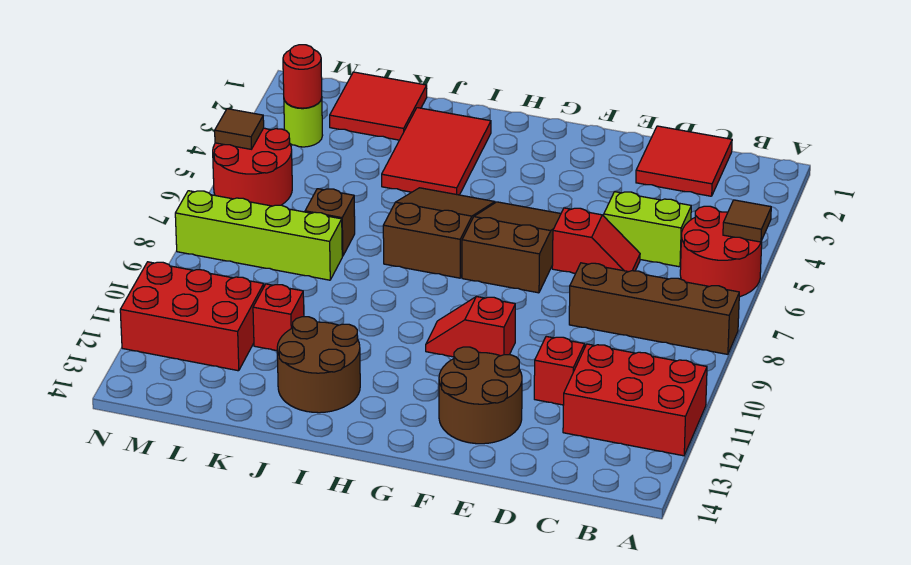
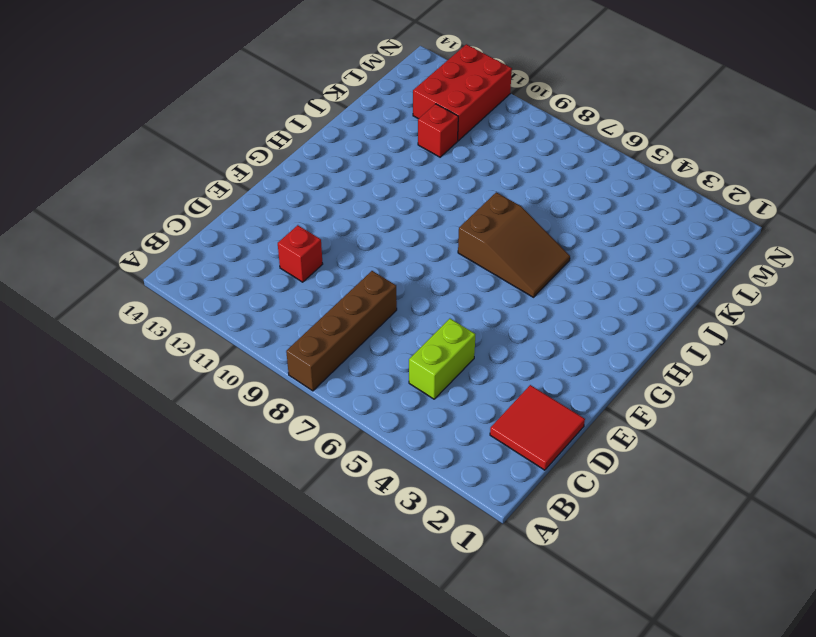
none -> red 2x2 round brick [680,206,762,297]
none -> red 2x3 brick [563,344,707,456]
none -> red 1x2 slope [552,208,640,273]

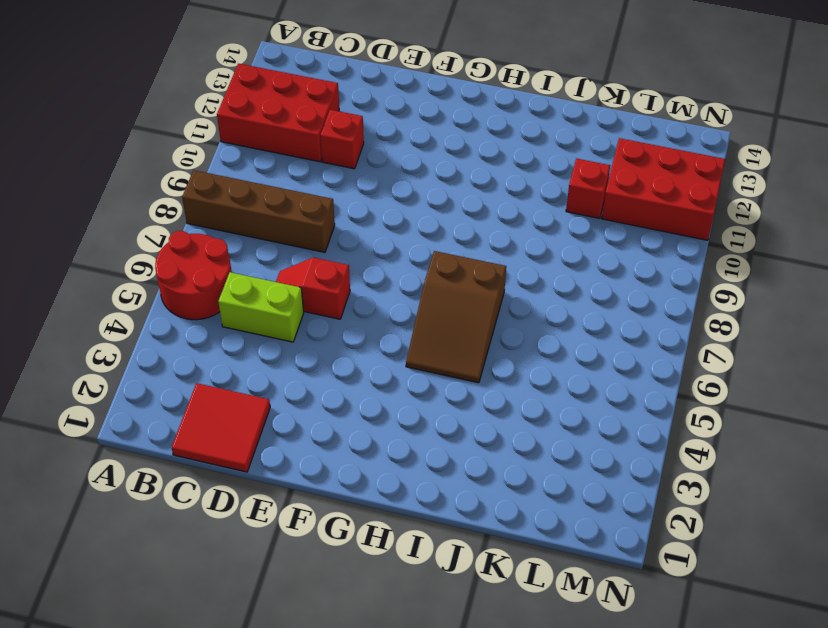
none -> brown 2x2 round brick [439,347,522,444]
none -> brown 2x3 slope [462,202,561,293]
none -> red 1x2 slope [426,297,515,357]

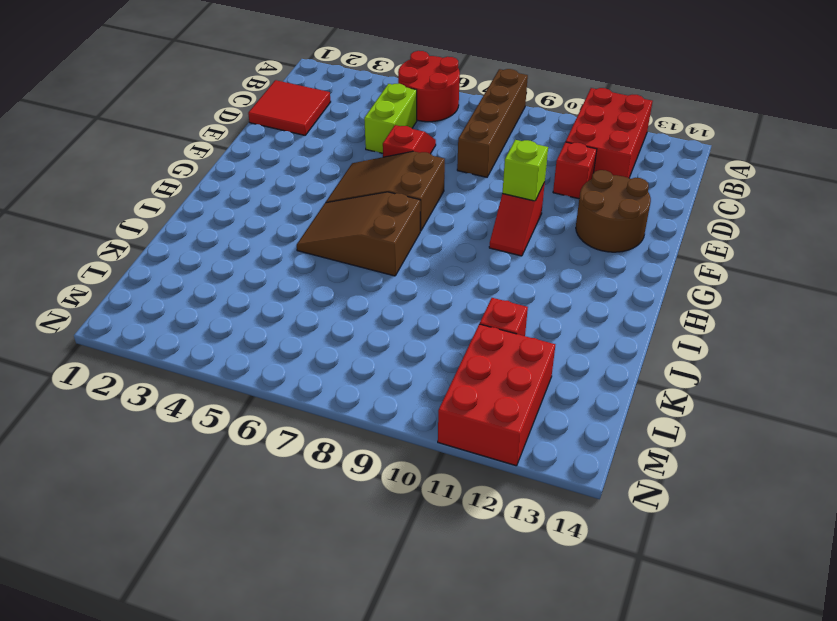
lime 1x1 brick [502,140,548,201] -> none
none -> red 2x3 tile [382,108,491,195]
none -> brown 2x2 round brick [277,317,360,413]
none -> red 2x2 tile [330,72,427,140]

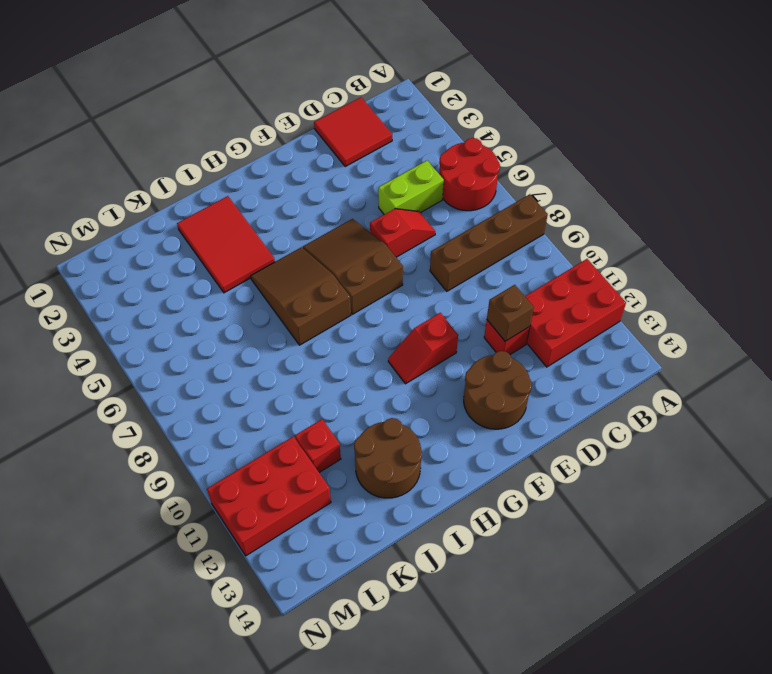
brown 1x1 brick [487,285,534,341] -> brown 1x1 brick moved to [305,189,355,256]
none -> red 2x2 tile [330,72,427,140]
none -> lime 1x4 brick [175,191,342,280]
none -> lime 1x1 round brick [284,98,323,147]

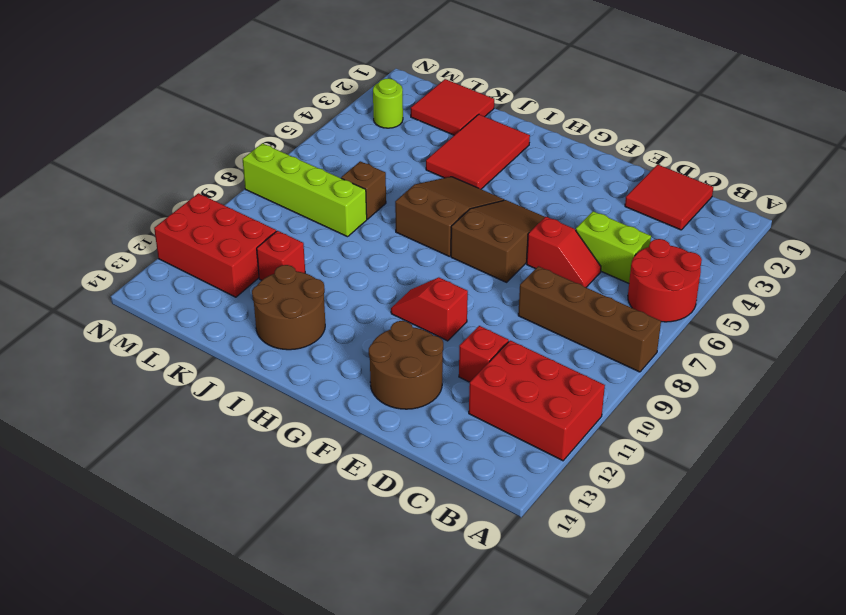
none -> red 2x2 round brick [213,128,292,206]
none -> brown 1x1 tile [723,200,771,242]
none -> red 1x1 round brick [283,45,322,108]

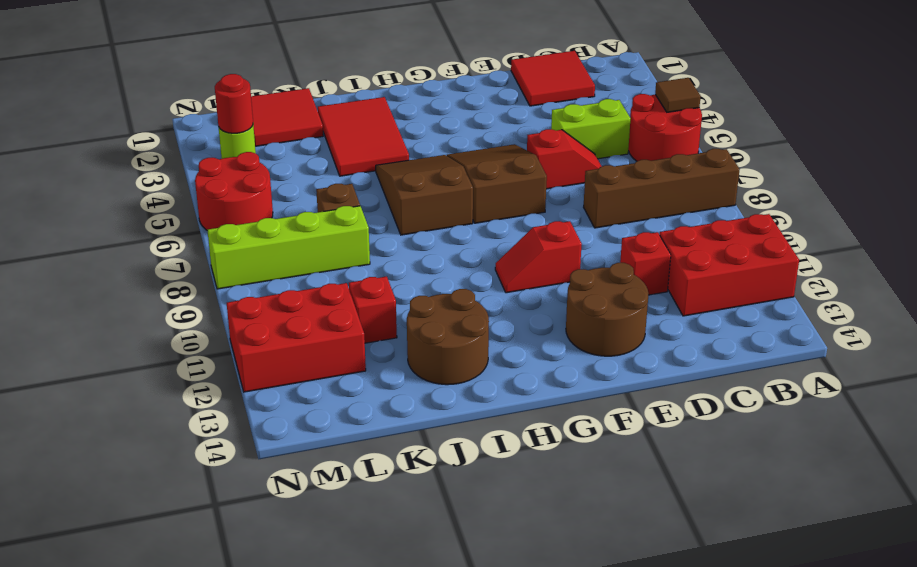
none -> brown 1x1 tile [215,109,264,149]

